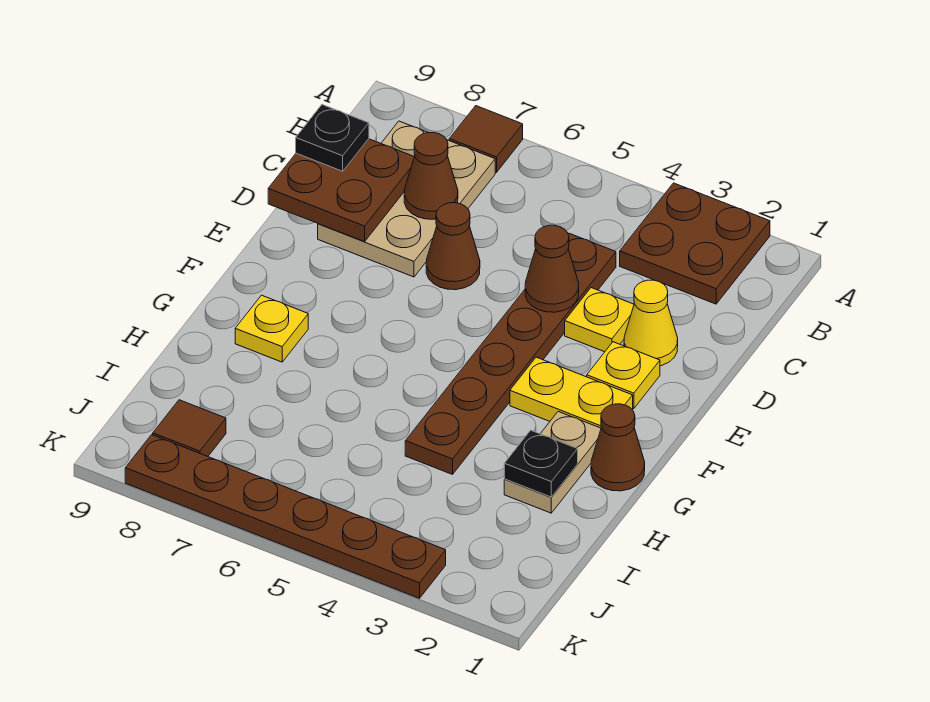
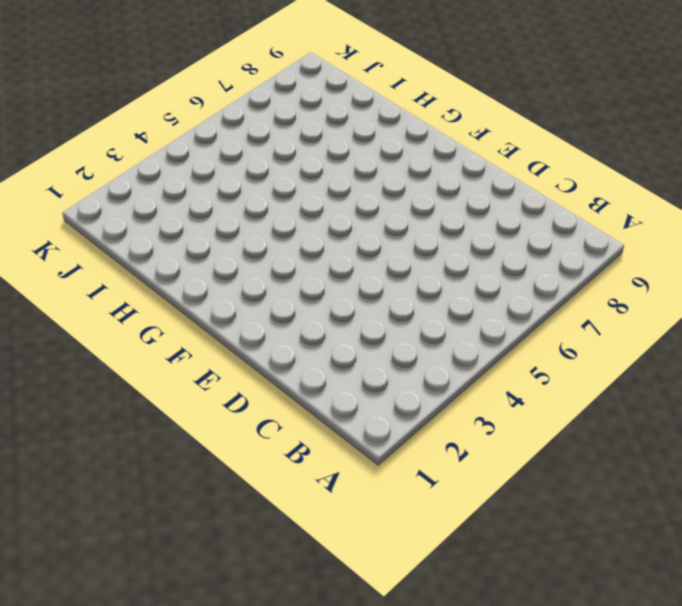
none -> brown 2x2 plate [620,183,770,304]
none -> brown 1x1 tile [449,106,523,172]
none -> tan 2x3 plate [318,121,495,277]

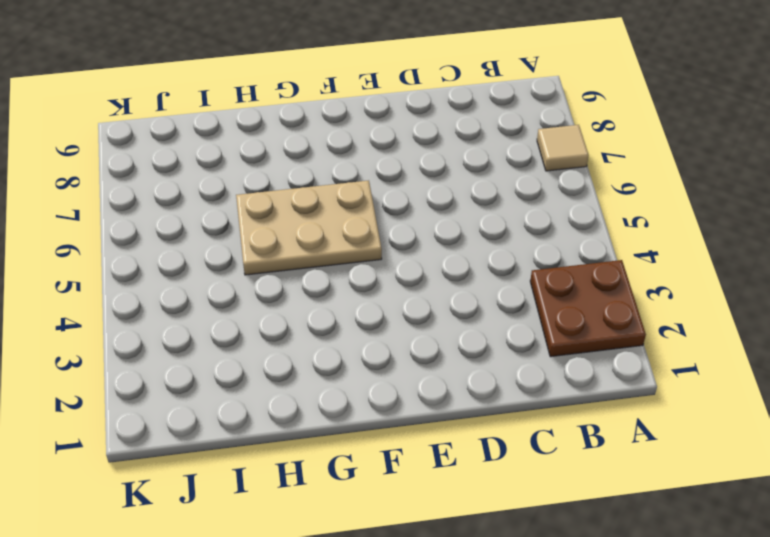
tan 1x1 tile [537,125,589,171] -> brown 1x1 tile [449,106,523,172]
tan 2x3 plate [236,180,382,275] -> tan 2x3 plate moved to [318,121,495,277]
none -> brown 1x6 plate [405,233,616,474]
none -> yellow 1x1 cone [624,280,678,366]
none -> yellow 1x1 plate [565,288,634,352]

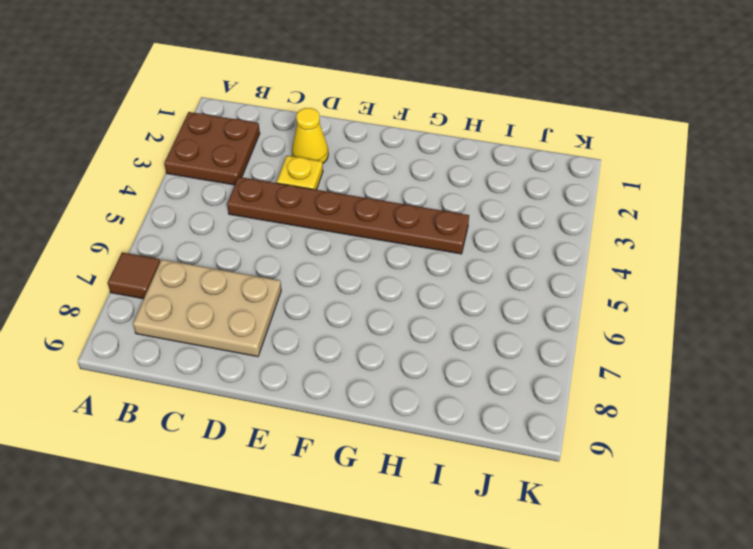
none -> brown 1x1 cone [426,203,480,290]
none -> yellow 1x1 plate [587,342,660,409]
none -> yellow 1x2 plate [510,357,633,428]

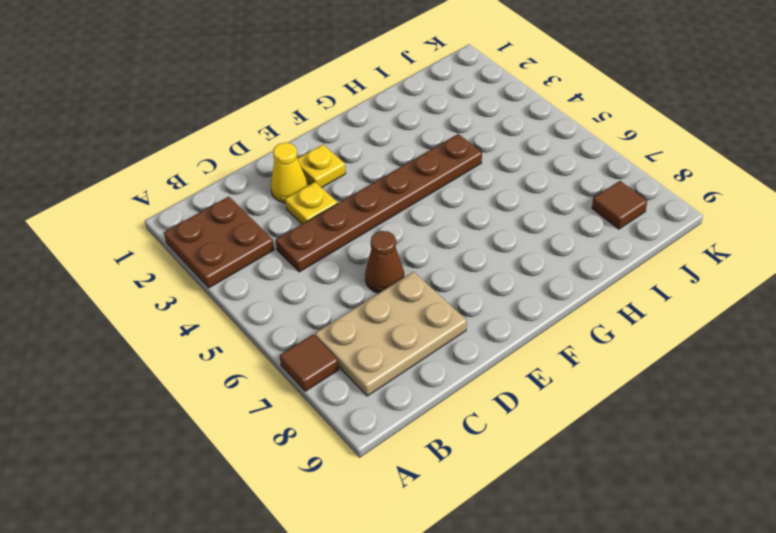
none -> yellow 1x2 plate [510,357,633,428]
none -> brown 1x1 cone [591,404,645,491]
none -> tan 1x2 plate [504,412,601,513]

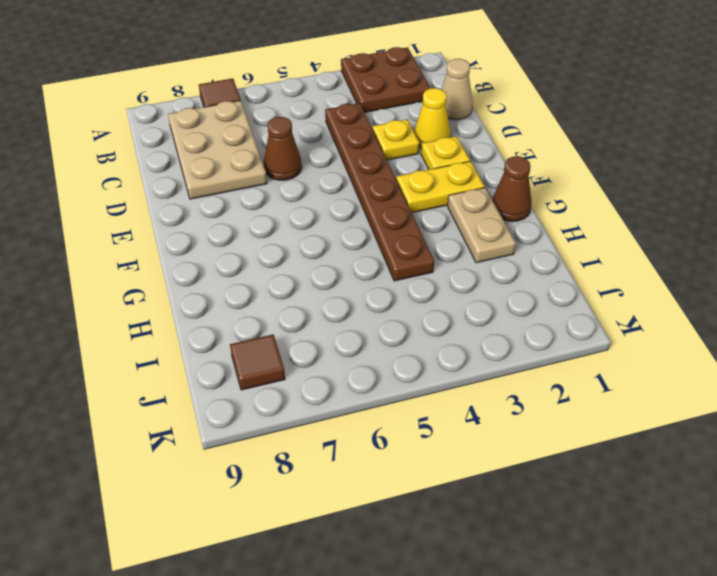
tan 1x1 cone [441,59,473,120] -> none
none -> yellow 1x1 plate [235,295,308,362]
none -> brown 1x6 plate [125,435,446,598]
none -> brown 1x1 cone [404,133,458,219]

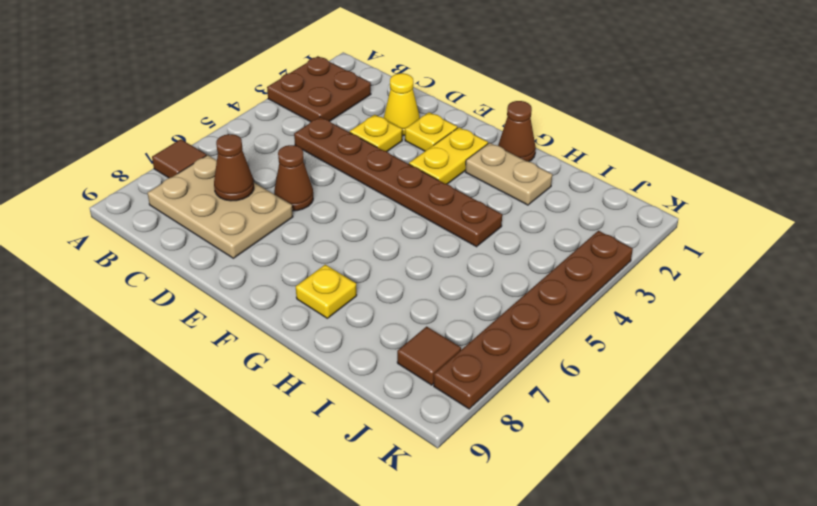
none -> brown 2x2 plate [268,139,414,242]
none -> brown 1x1 cone [525,225,579,312]
none -> black 1x1 plate [504,430,578,497]

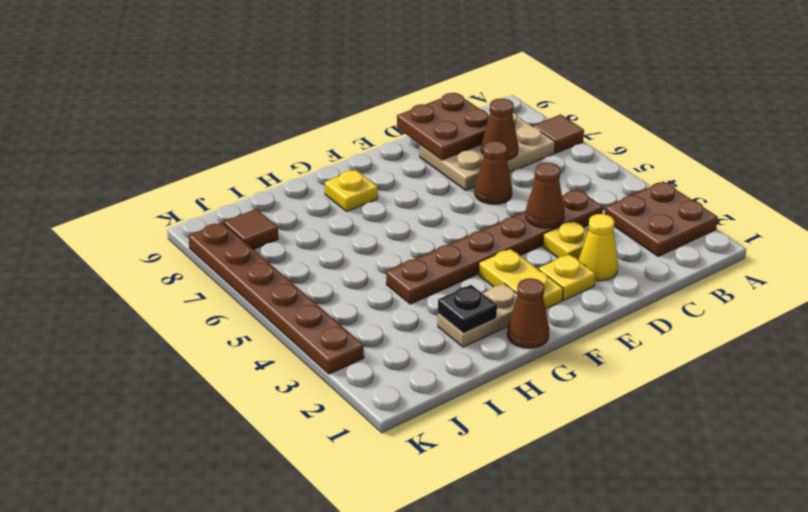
none -> black 1x1 plate [296,105,369,171]

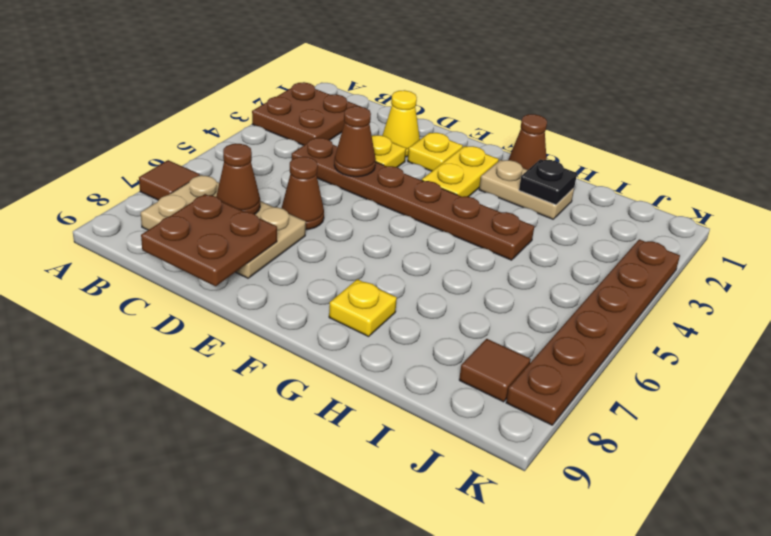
none -> black 1x1 plate [296,105,369,171]

